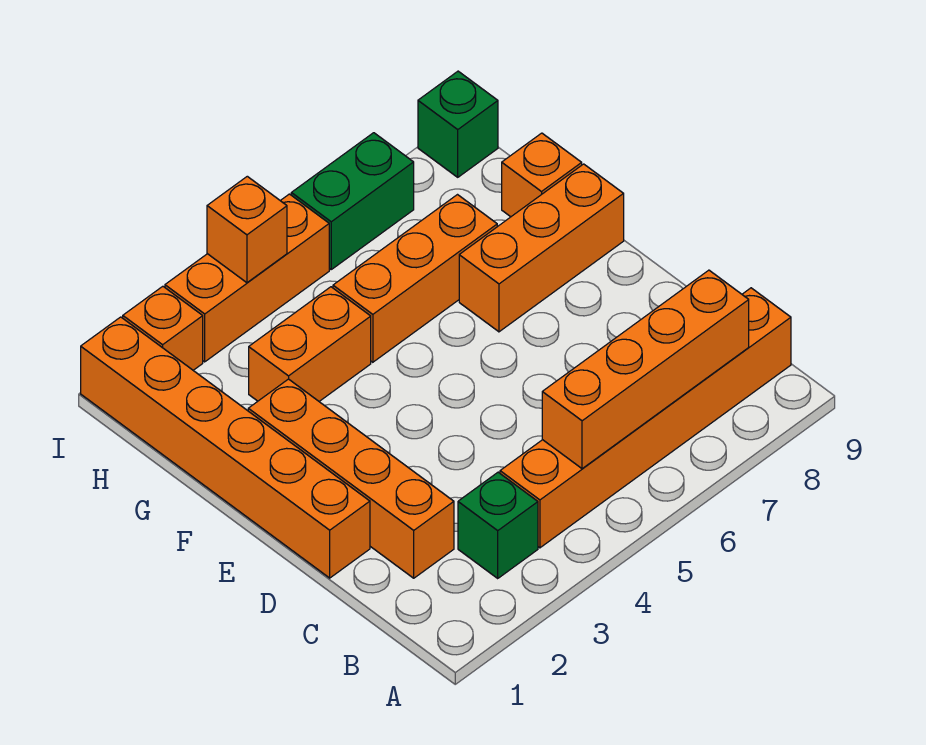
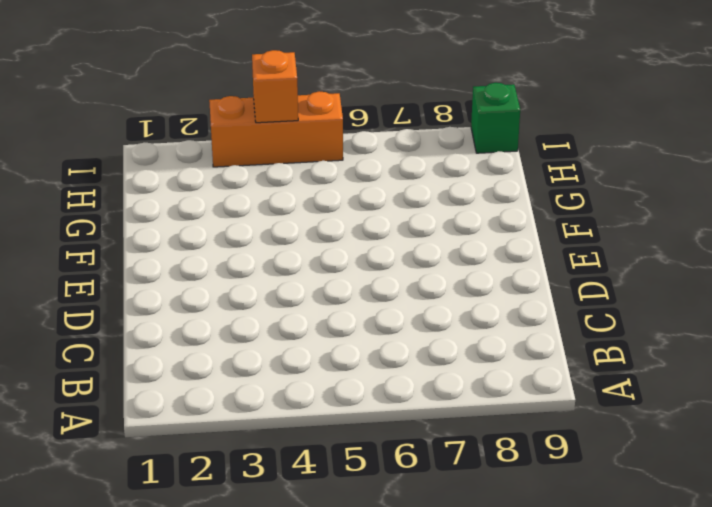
none -> green 1x1 brick [458,472,538,578]
none -> orange 1x6 brick [500,288,791,548]
none -> orange 1x4 brick [248,379,454,578]

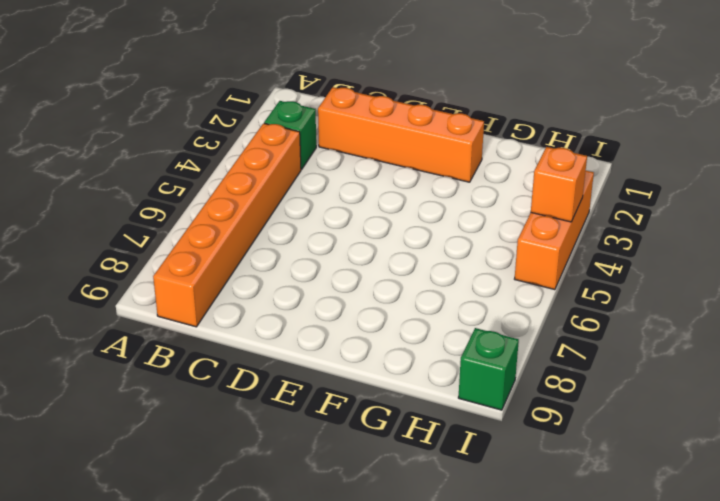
none -> orange 1x6 brick [81,317,370,578]
none -> orange 1x3 brick [459,164,624,332]
none -> orange 1x2 brick [249,287,371,401]

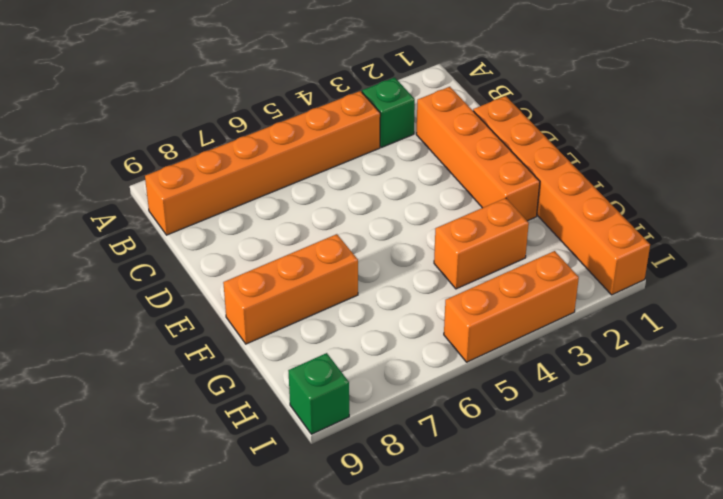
none -> orange 1x3 brick [333,195,497,362]
none -> orange 1x1 brick [502,133,582,217]
none -> orange 1x1 brick [123,286,203,370]

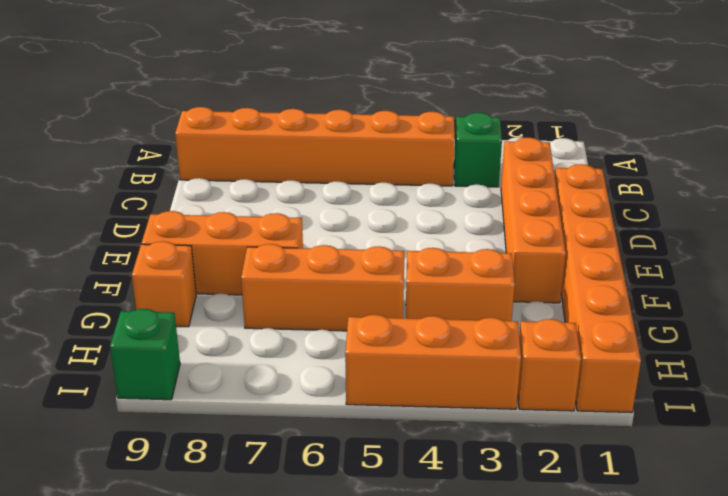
none -> green 1x2 brick [291,133,414,269]
none -> orange 1x4 brick [542,270,749,469]
none -> orange 1x1 brick [207,176,287,283]

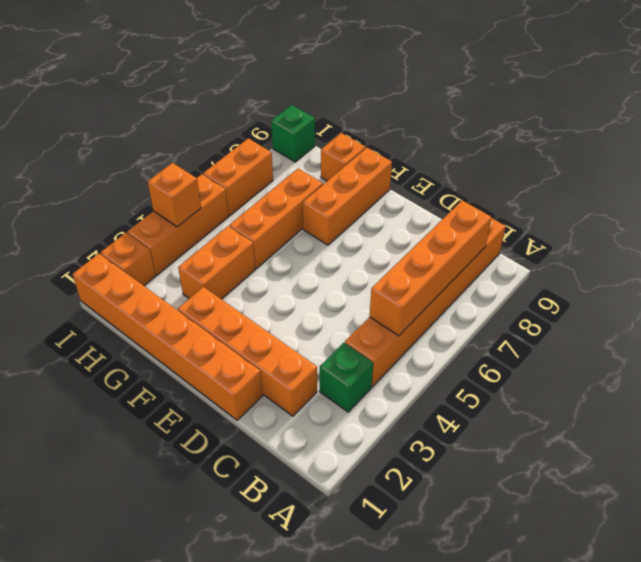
orange 1x2 brick [203,138,273,216] -> green 1x2 brick [291,133,414,269]

